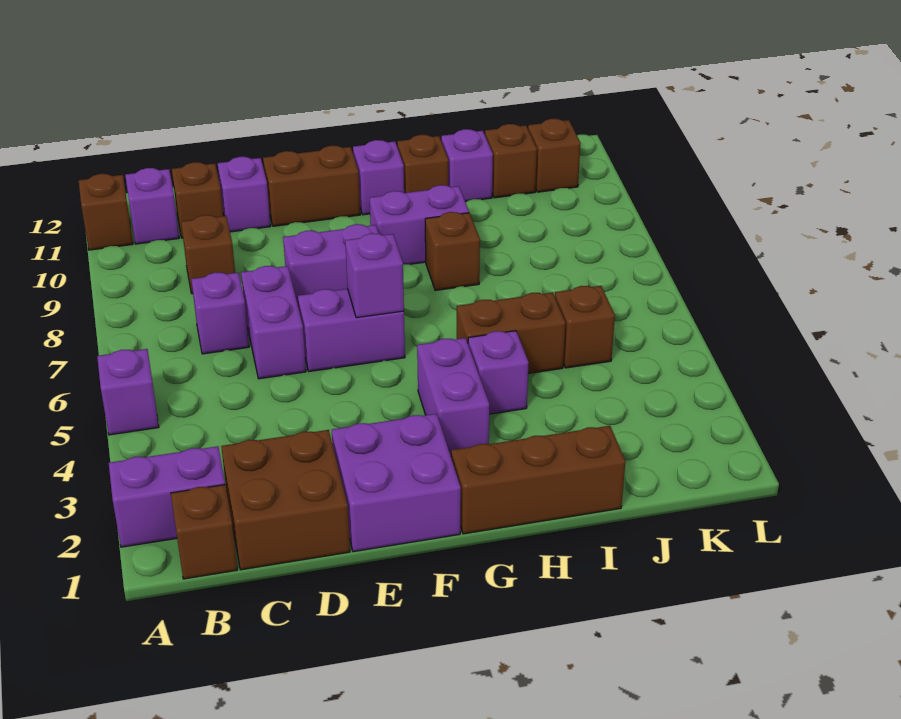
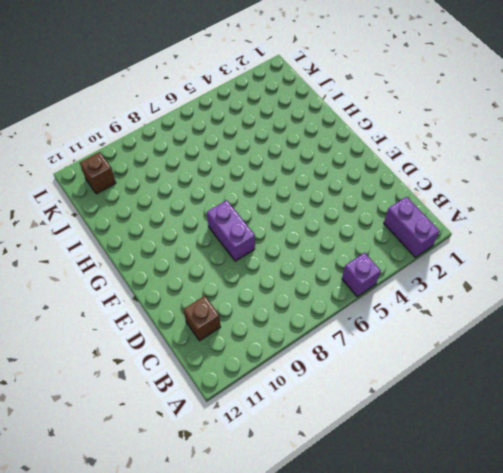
none -> brown 1x1 brick [79,174,133,250]
none -> brown 1x1 brick [171,485,237,579]
none -> purple 1x1 brick [125,168,179,244]

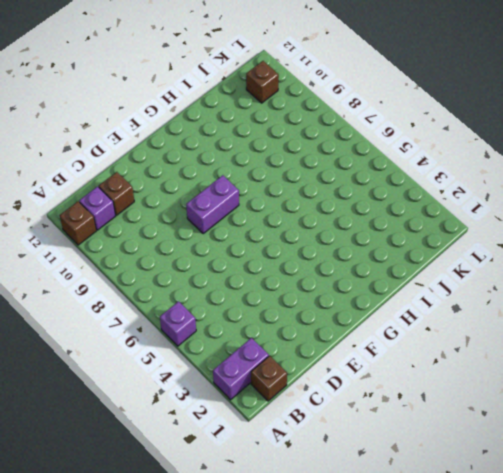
none -> brown 2x2 brick [221,430,350,570]
none -> purple 1x1 brick [191,272,249,354]
none -> brown 1x1 brick [181,215,235,294]

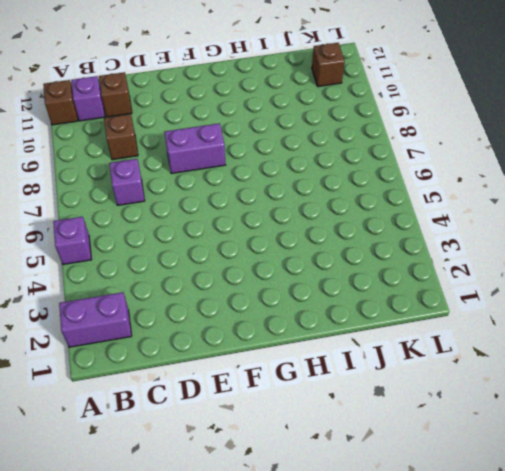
none -> brown 1x1 brick [171,485,237,579]
none -> brown 2x2 brick [221,430,350,570]
none -> purple 1x2 brick [241,266,306,379]

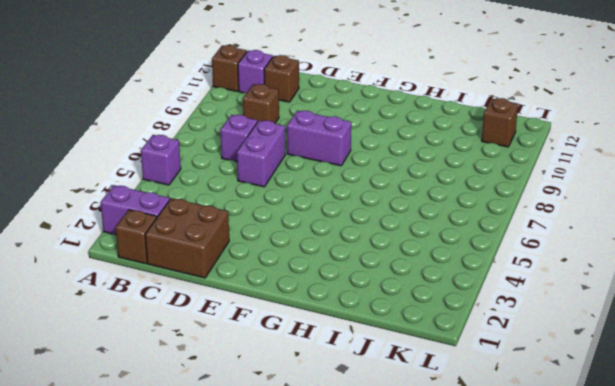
none -> purple 1x1 brick [218,157,270,232]
none -> purple 2x2 brick [332,414,461,552]
none -> purple 1x2 brick [298,289,405,372]

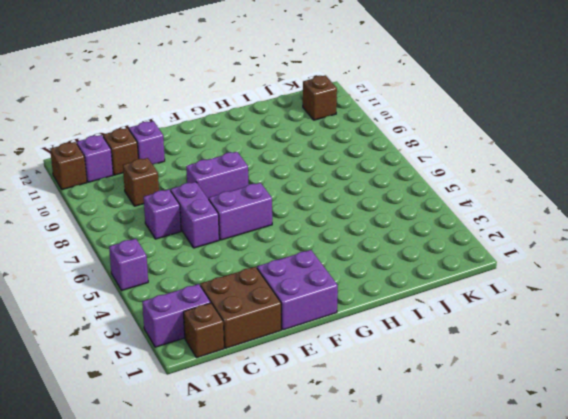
none -> brown 1x2 brick [263,146,360,226]
none -> brown 1x3 brick [451,426,625,534]
none -> purple 1x2 brick [417,338,489,456]

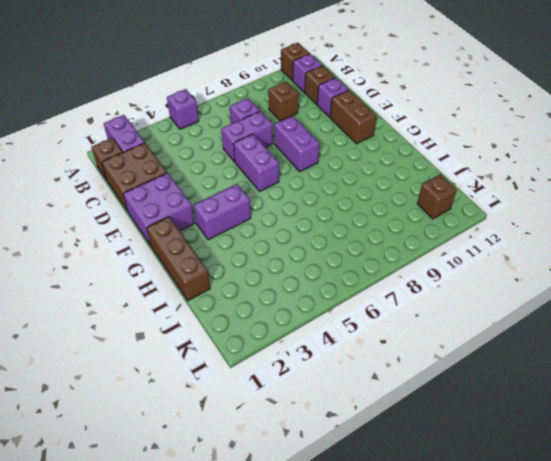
none -> purple 1x2 brick [370,185,469,264]
none -> purple 1x1 brick [353,140,404,215]
none -> purple 1x1 brick [468,331,529,414]

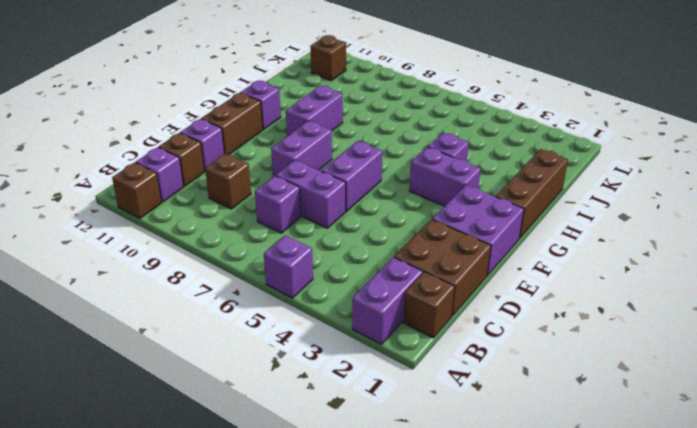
none -> brown 1x2 brick [457,293,565,373]
none -> brown 1x1 brick [425,212,480,290]
none -> brown 1x1 brick [397,135,448,193]

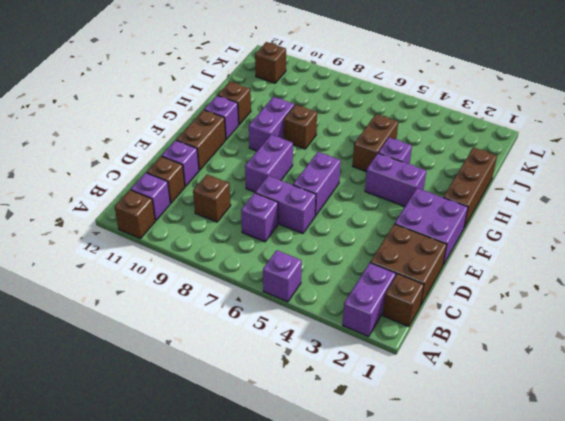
none -> purple 1x1 brick [441,129,493,202]
none -> brown 1x1 brick [555,286,615,368]
none -> brown 1x1 brick [485,124,537,198]

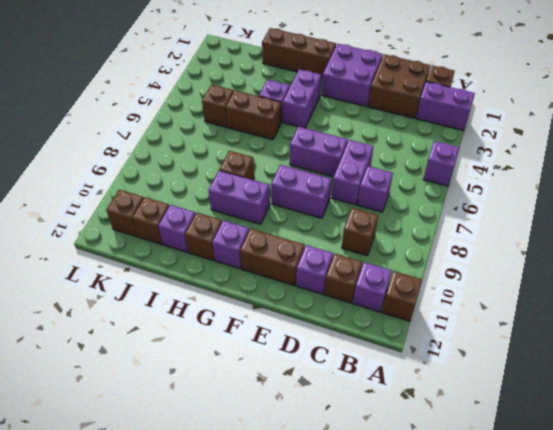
none -> purple 1x1 brick [345,233,404,318]

